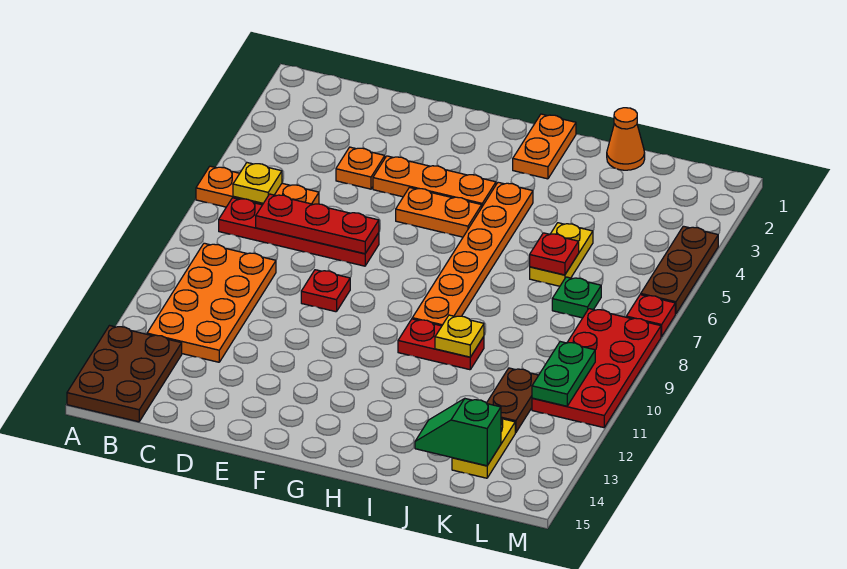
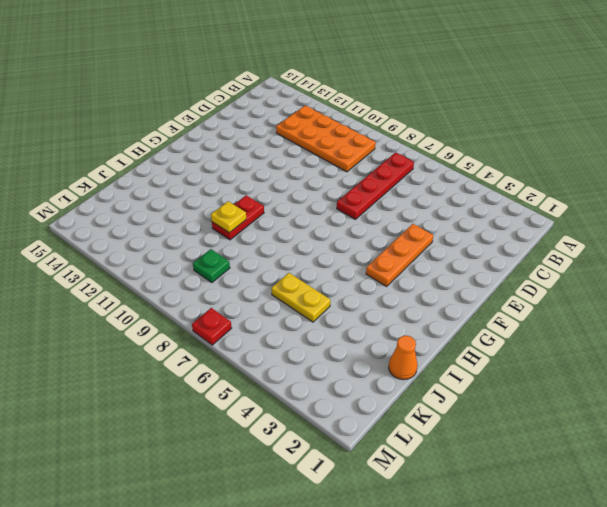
green 1x1 plate [193,249,230,283] -> green 1x1 plate moved to [552,277,601,318]
none -> orange 1x3 plate [196,166,319,207]
none -> brown 2x3 plate [67,326,182,422]
none -> orange 1x1 plate [336,147,385,189]

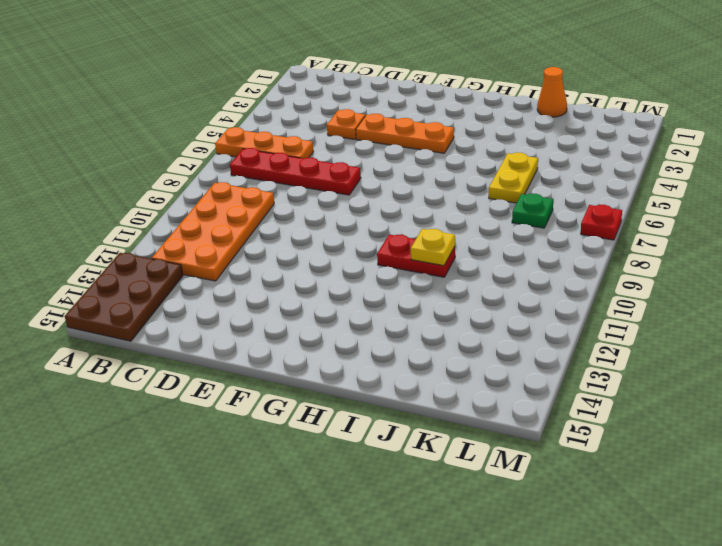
none -> red 1x1 plate [301,270,350,312]
none -> orange 1x2 plate [396,188,482,237]
none -> orange 1x2 plate [513,114,576,179]

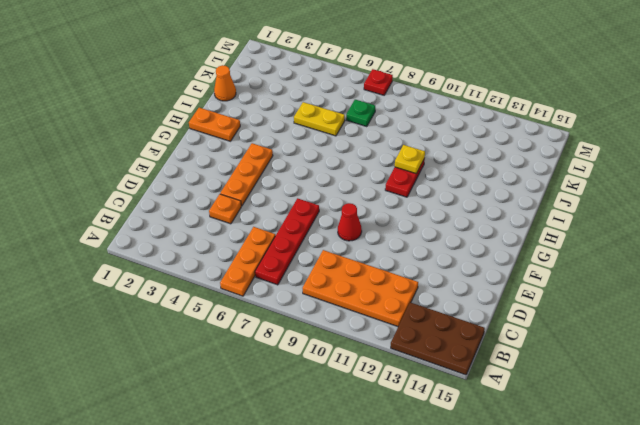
red 1x1 cone [338,203,362,241] -> red 1x1 plate [301,270,350,312]
none -> orange 1x2 plate [396,188,482,237]
none -> orange 1x6 plate [412,182,533,326]
none -> brown 1x2 plate [487,368,539,433]

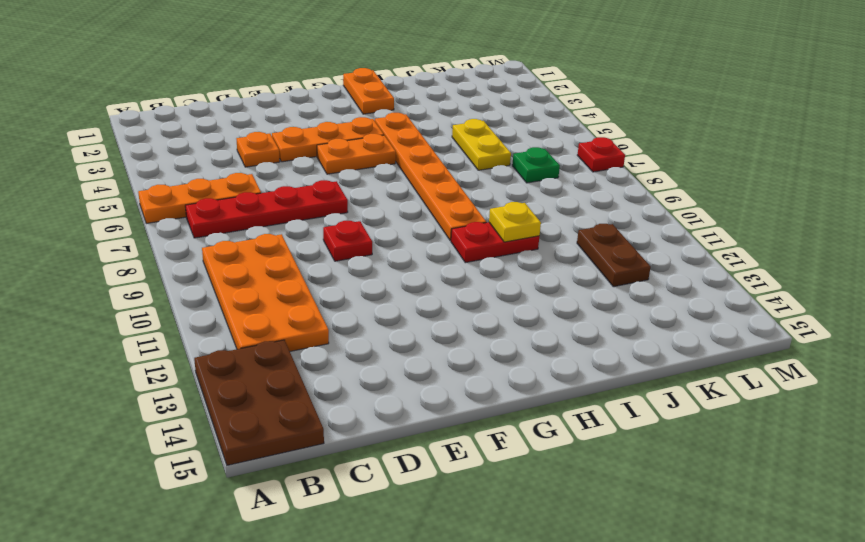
none -> orange 1x1 cone [607,108,645,170]
none -> yellow 1x2 plate [452,419,515,478]
none -> red 2x4 plate [532,309,661,428]

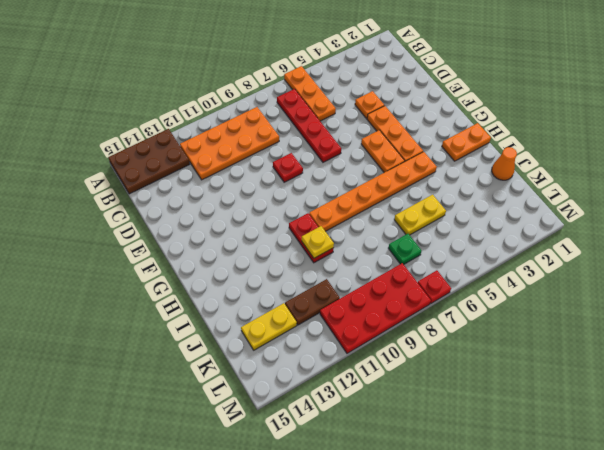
none -> brown 1x3 plate [641,226,718,314]
none -> yellow 1x1 plate [233,163,282,203]
none -> red 1x3 plate [256,194,379,254]

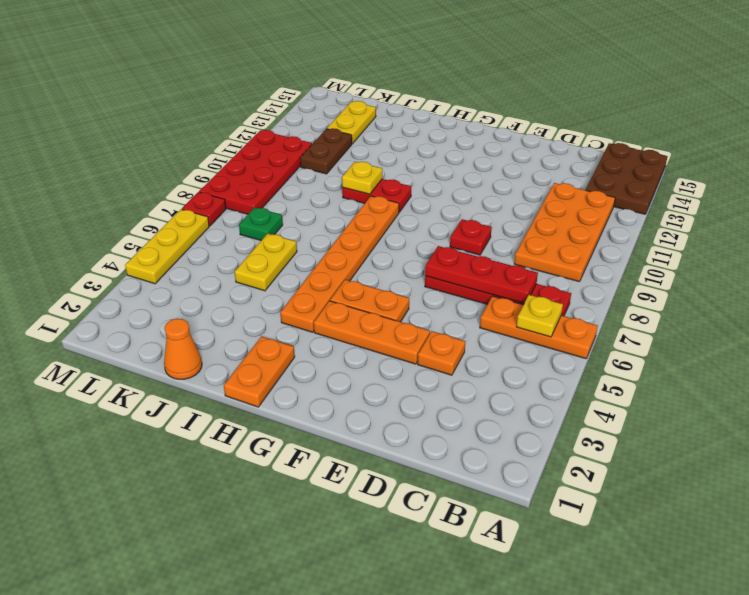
yellow 1x3 plate [125,209,209,284] -> brown 1x3 plate [641,226,718,314]
none -> red 1x1 plate [530,233,579,275]
none -> green 1x2 slope [415,399,501,466]
none -> green 1x2 plate [532,342,595,406]

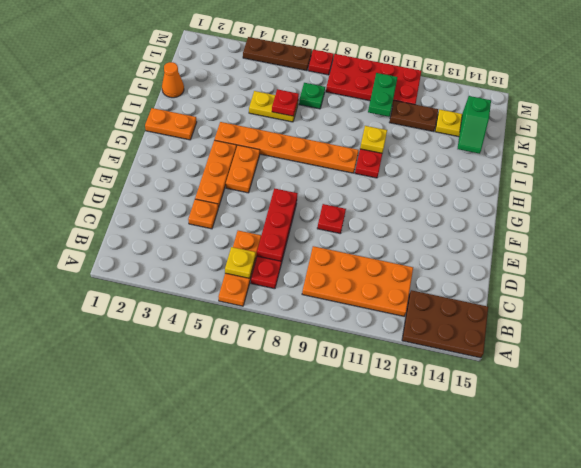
green 1x2 plate [368,73,398,117] -> green 1x2 plate turned to [532,342,595,406]

